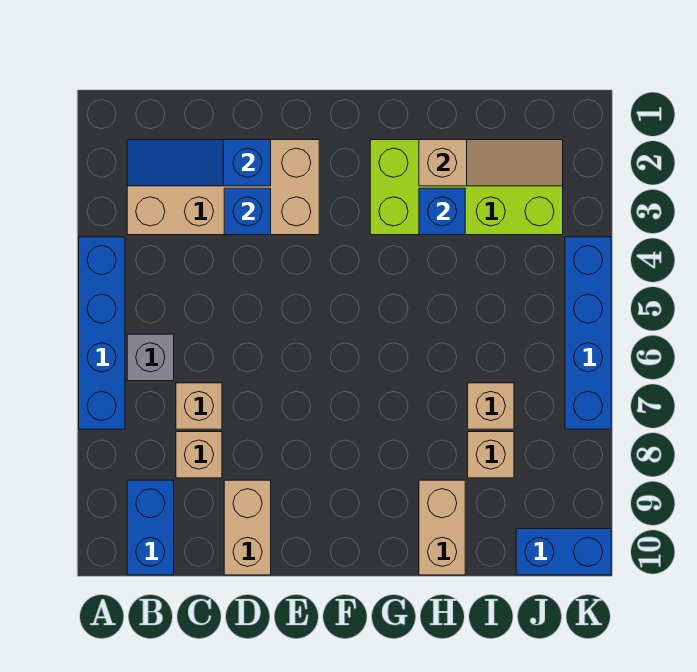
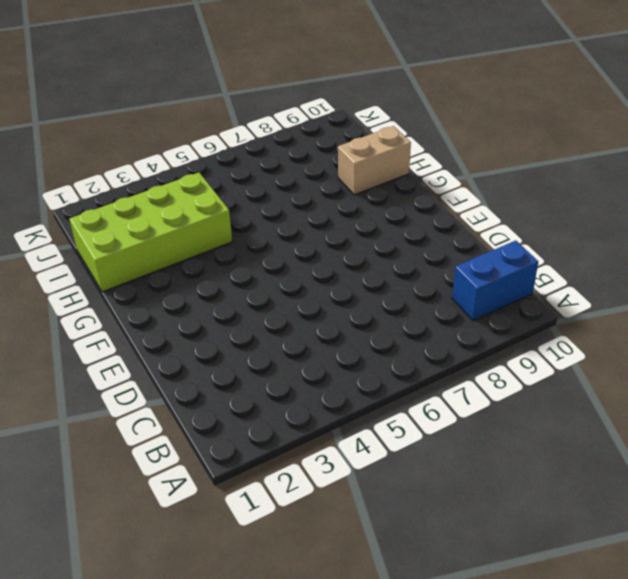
lime 2x4 brick [70,173,232,292] -> lime 2x4 brick turned to [370,140,563,235]
none -> blue 1x4 brick [79,237,125,429]
none -> tan 2x4 brick [127,140,319,235]
none -> grey 1x1 brick [127,334,174,381]

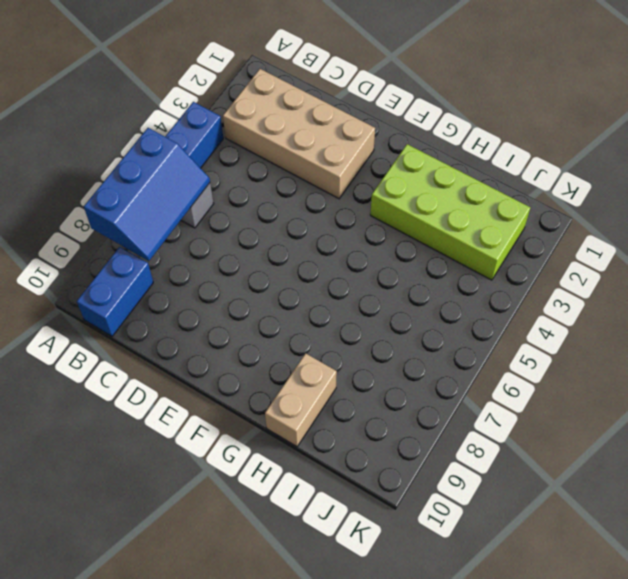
blue 2x3 slope [84,128,210,261] -> none
none -> tan 1x1 brick [176,383,222,429]
none -> tan 1x1 brick [176,432,222,478]
none -> tan 1x2 brick [224,480,271,575]

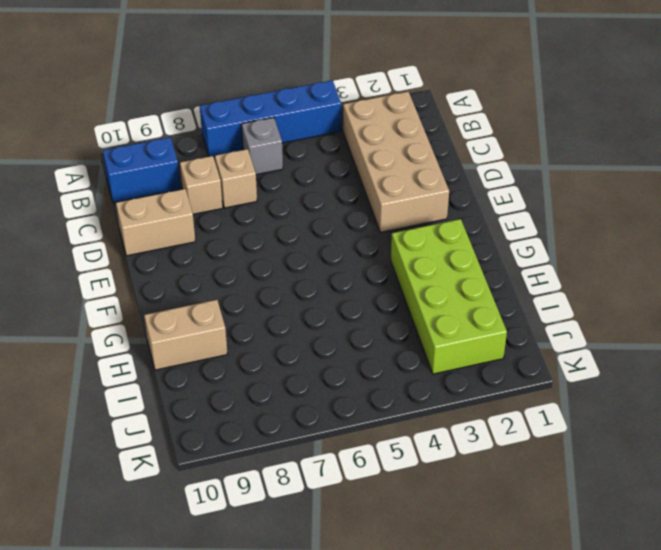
none -> tan 1x1 brick [468,383,514,429]
none -> tan 1x1 brick [468,432,514,478]
none -> blue 1x2 brick [516,529,611,575]

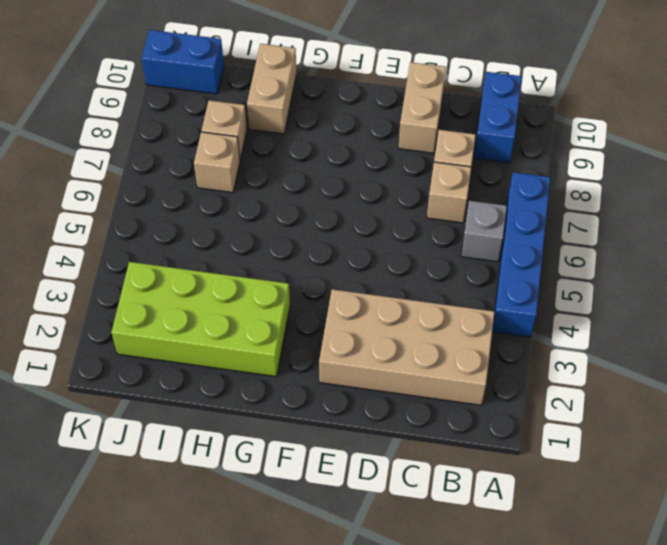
none -> blue 1x4 brick [565,237,611,429]
none -> blue 1x3 slope [127,140,271,186]
none -> blue 1x1 brick [224,188,271,235]

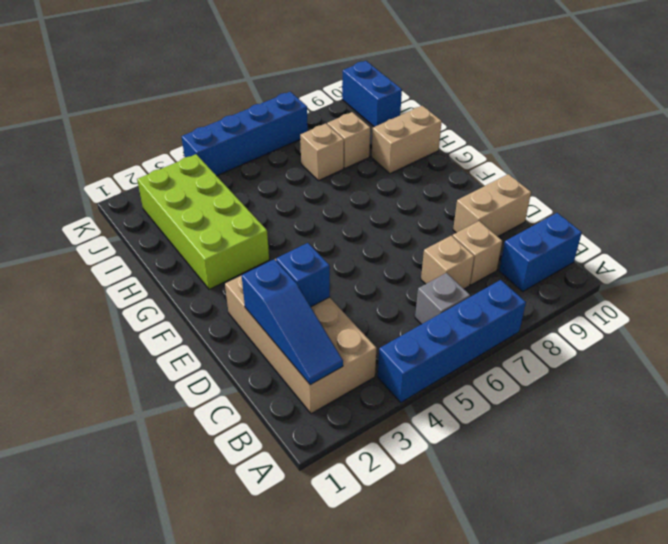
none -> tan 1x3 slope [419,140,563,186]
none -> blue 1x1 brick [419,188,465,235]

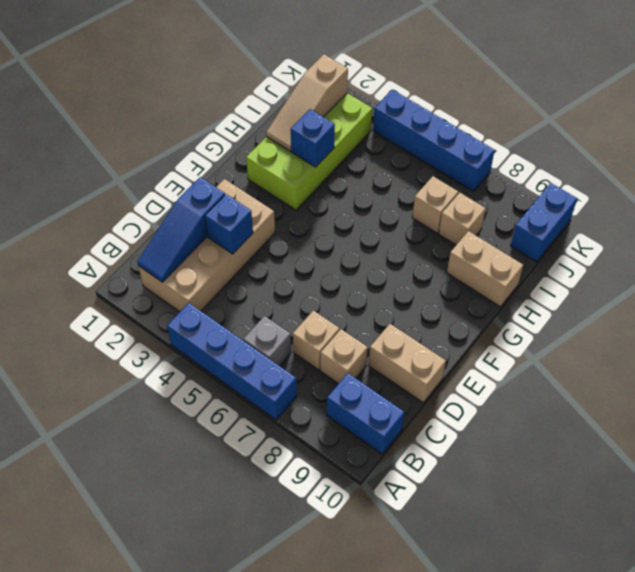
tan 1x3 slope [266,54,348,151] -> tan 1x3 slope turned to [419,140,563,186]

